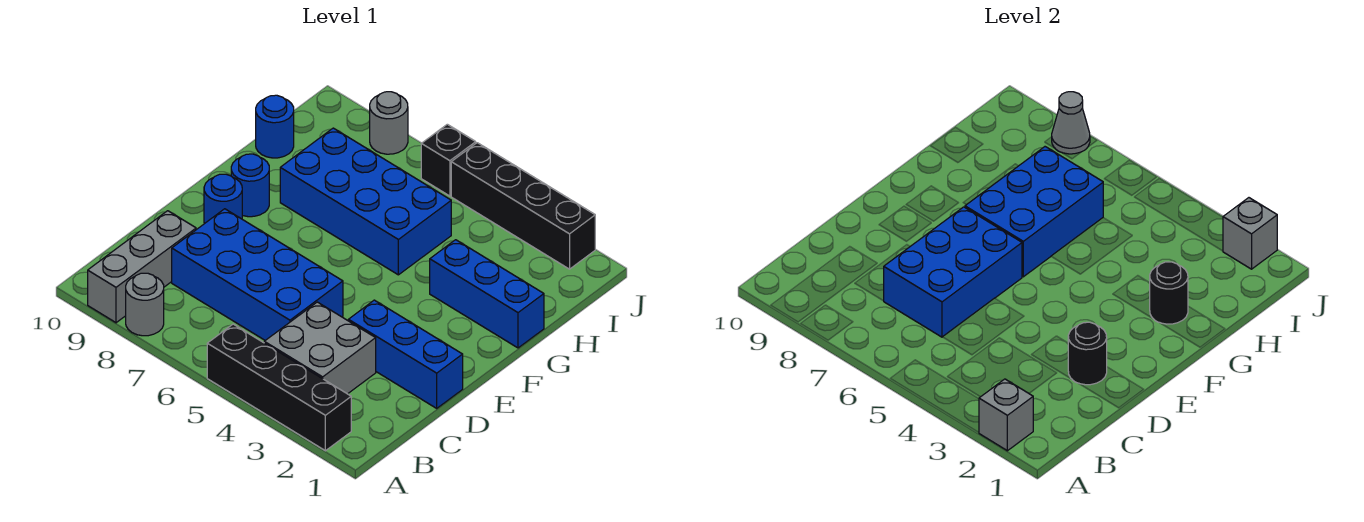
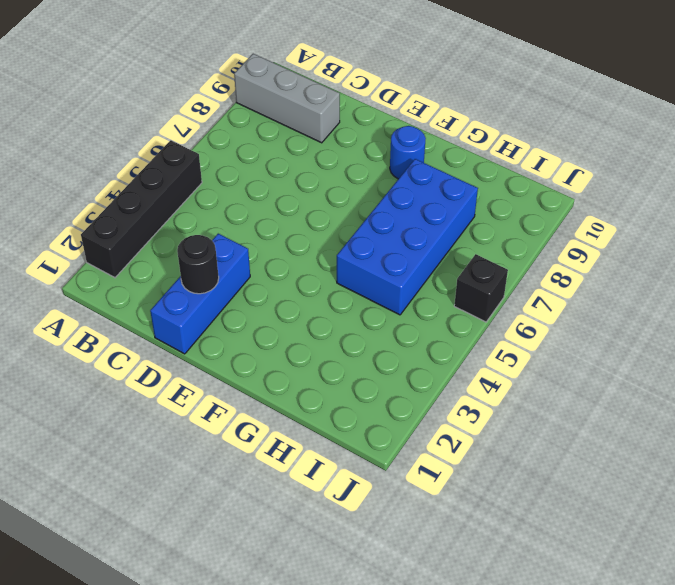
none -> grey 1x1 round brick [126,273,164,336]
none -> grey 2x2 brick [264,302,376,394]
none -> blue 2x4 brick [172,209,343,340]

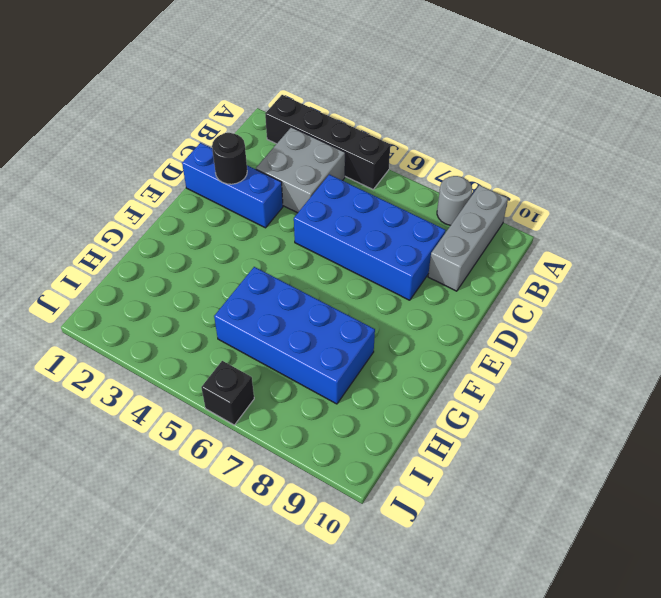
none -> blue 1x1 round brick [204,174,242,224]
none -> blue 1x1 round brick [231,154,269,217]
none -> blue 1x3 brick [430,240,544,348]

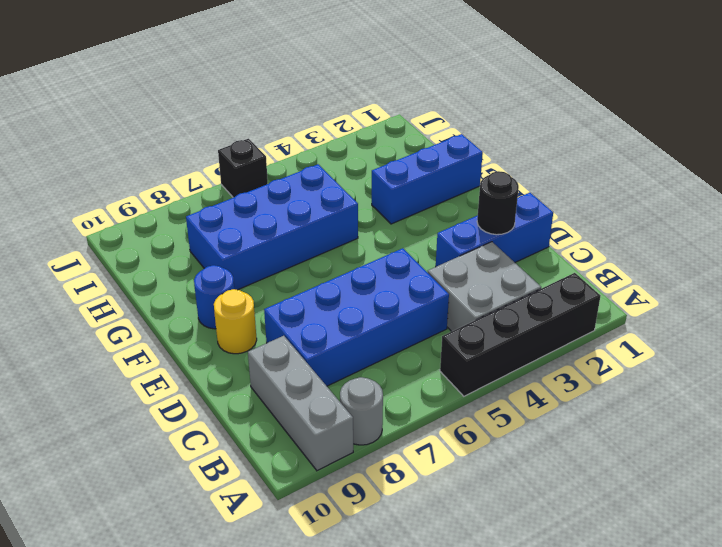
yellow 1x1 round brick [214,289,257,354] -> blue 1x1 round brick [204,174,242,224]
none -> blue 1x1 round brick [256,95,294,158]
none -> black 1x4 brick [451,143,595,269]
none -> grey 1x1 round brick [370,92,408,154]

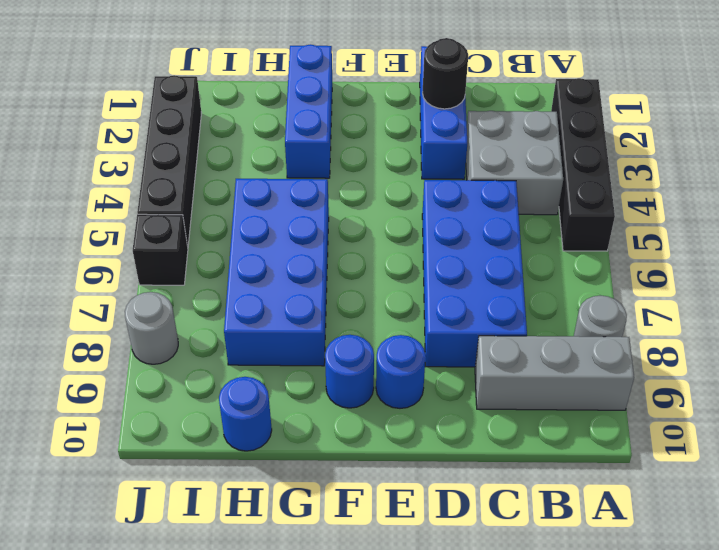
none -> grey 1x1 brick [979,379,1033,451]
none -> blue 2x3 brick [884,207,1022,337]
none -> blue 2x3 brick [965,147,1103,277]

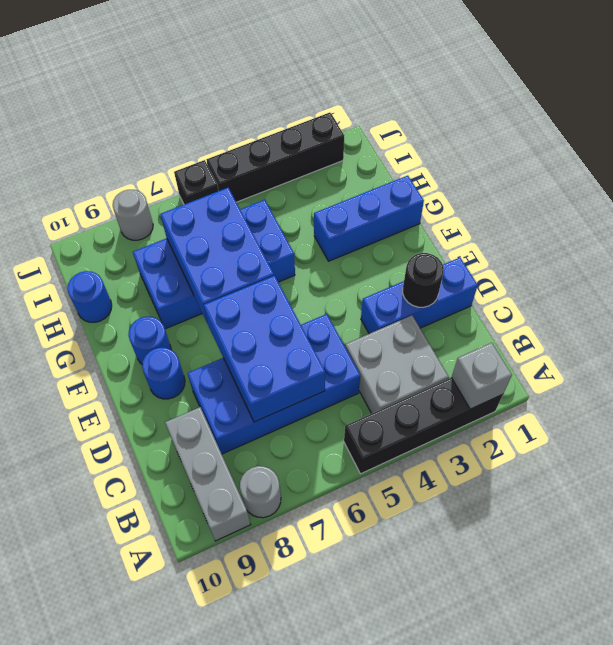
none -> black 1x1 round brick [1150,262,1188,324]
none -> grey 1x1 brick [1223,198,1277,269]
none -> grey 1x1 cone [1052,92,1090,154]

